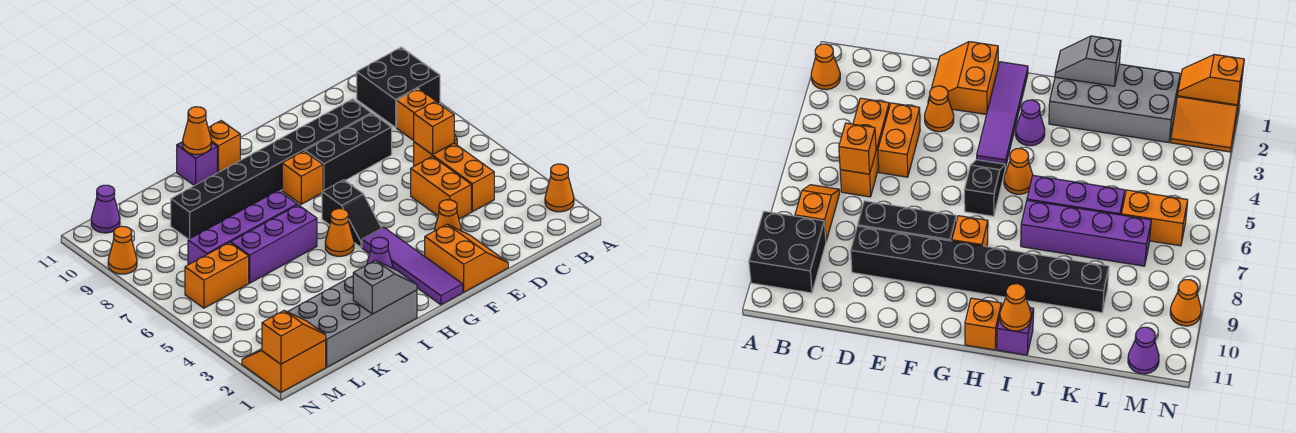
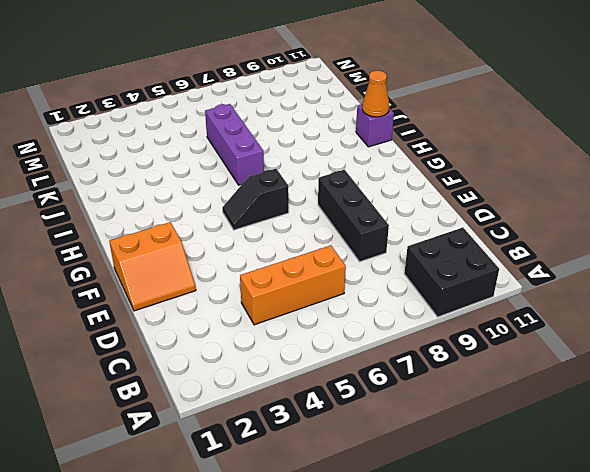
none -> orange 1x1 cone [545,164,574,212]
none -> orange 1x2 slope [397,88,457,145]
none -> orange 1x2 brick [411,157,471,219]

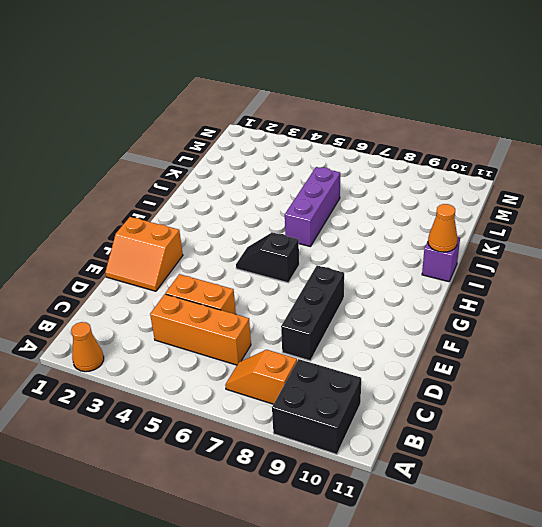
none -> black 1x8 brick [171,99,372,239]
none -> orange 1x1 cone [434,200,462,231]
none -> purple 1x4 tile [362,227,463,305]

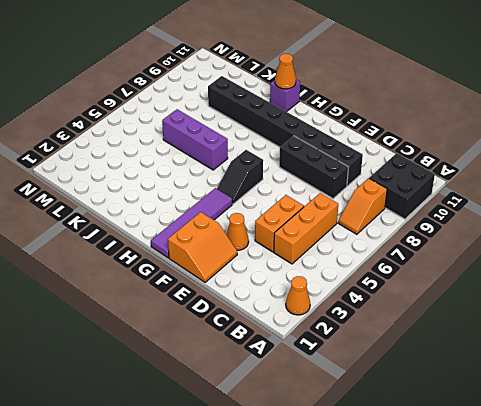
none -> orange 1x1 brick [282,151,323,204]
none -> purple 1x1 cone [367,237,393,268]
none -> orange 1x1 cone [325,209,354,256]

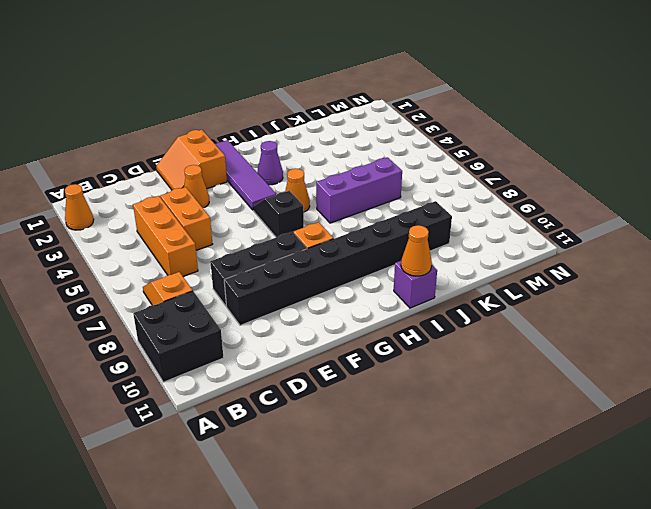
none -> orange 1x1 brick [208,121,240,173]
none -> grey 2x4 brick [288,276,417,367]
none -> purple 1x4 brick [188,191,297,265]

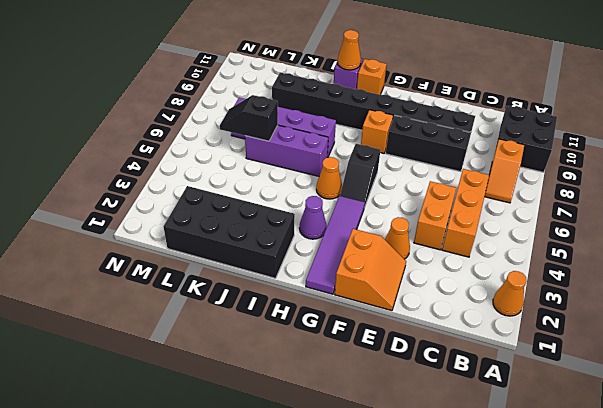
black 2x4 brick [163,186,295,278] -> grey 2x4 brick [288,276,417,367]
black 1x2 slope [220,95,278,141] -> none
none -> orange 1x2 brick [185,242,249,308]
none -> orange 2x2 slope [242,340,326,392]
none -> purple 1x1 cone [91,185,120,233]

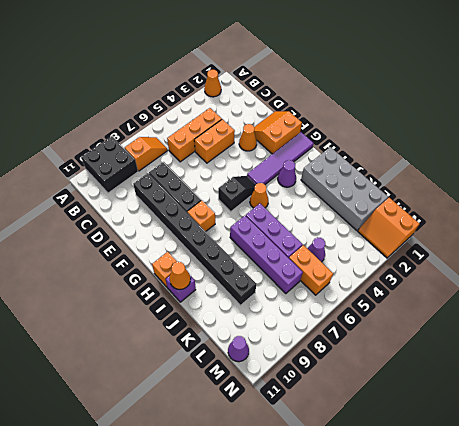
purple 1x1 cone [307,237,325,262] -> none
none -> orange 1x1 cone [108,226,137,274]
none -> orange 1x1 brick [414,101,454,155]
none -> grey 1x2 slope [353,260,417,314]

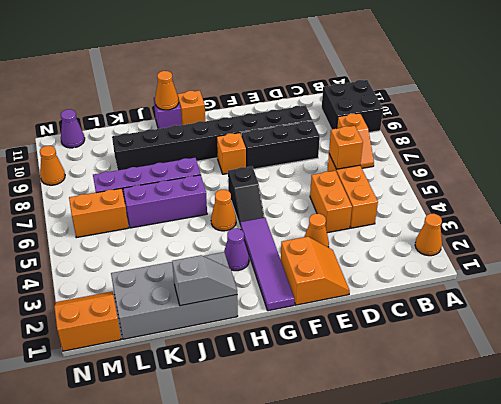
none -> orange 1x2 slope [262,311,326,364]

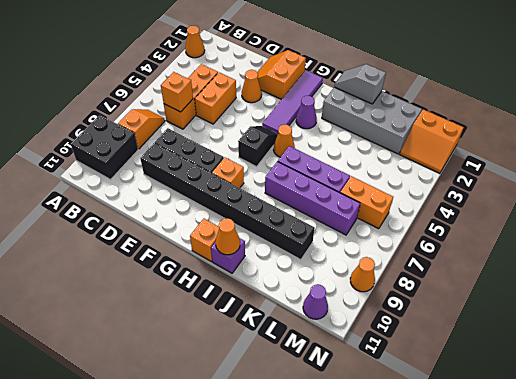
none -> orange 1x2 slope [262,311,326,364]

